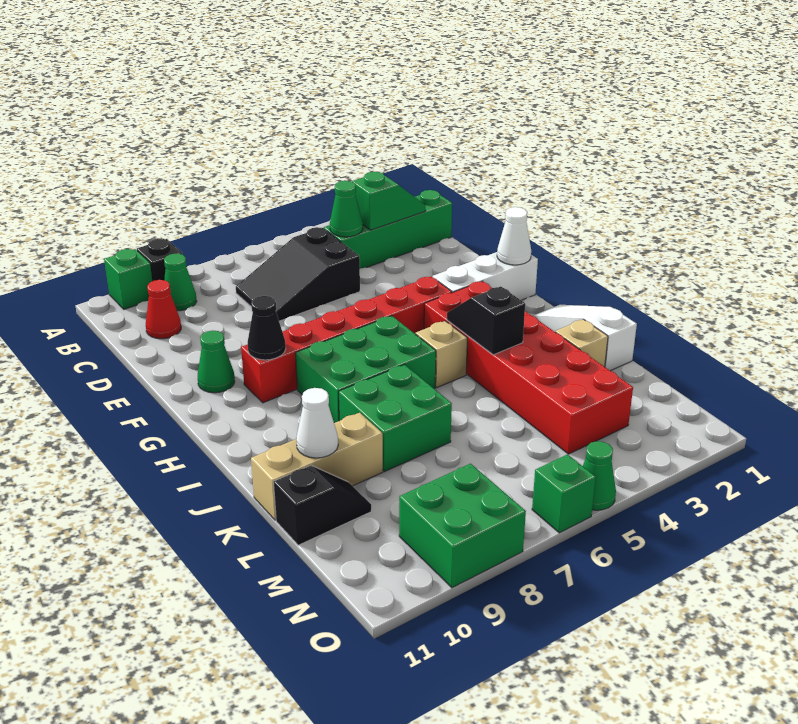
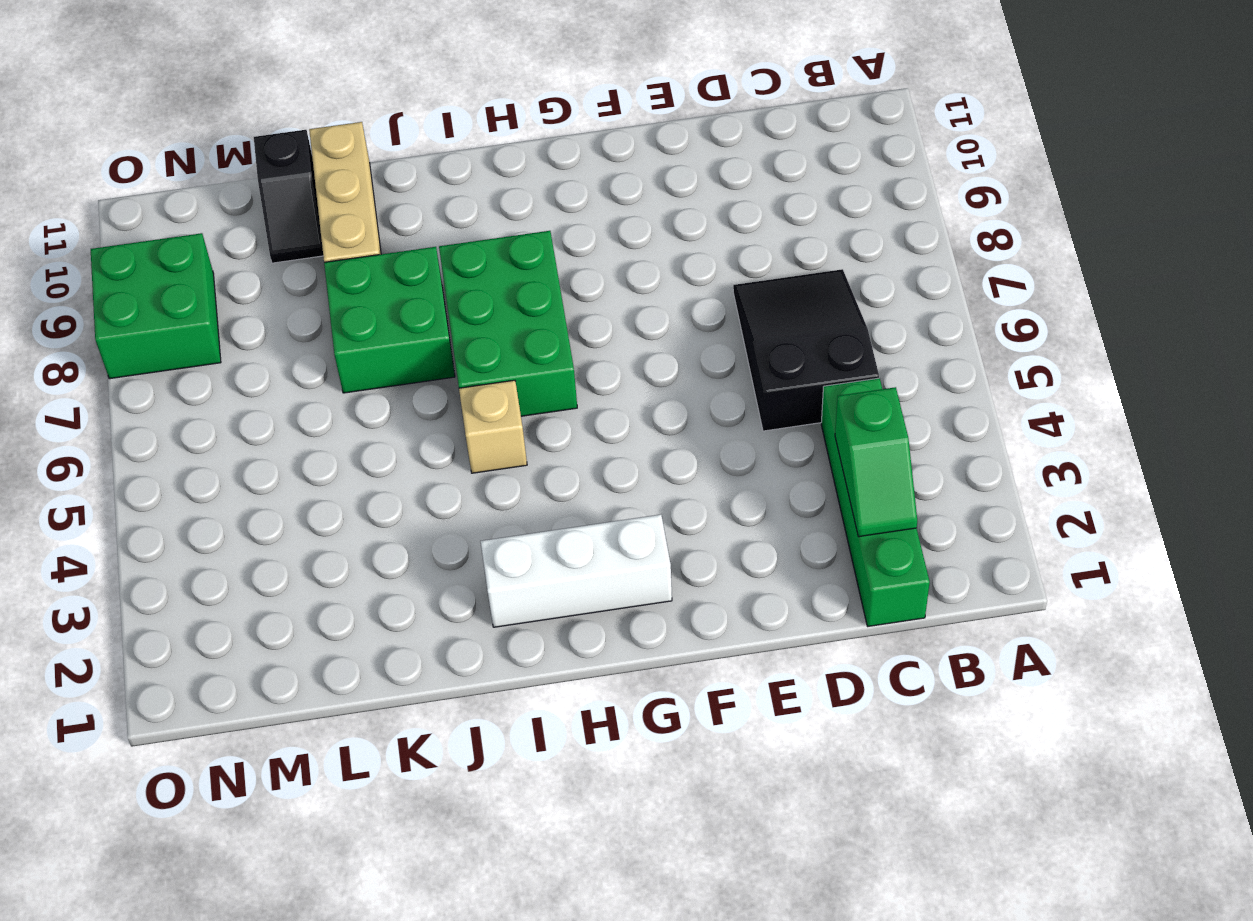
white 1x3 brick [481,515,672,627] -> white 1x3 brick turned to [433,252,538,300]
none -> black 1x1 brick [137,239,182,281]
none -> green 1x1 brick [104,249,152,309]
none -> green 1x1 cone [164,253,197,311]

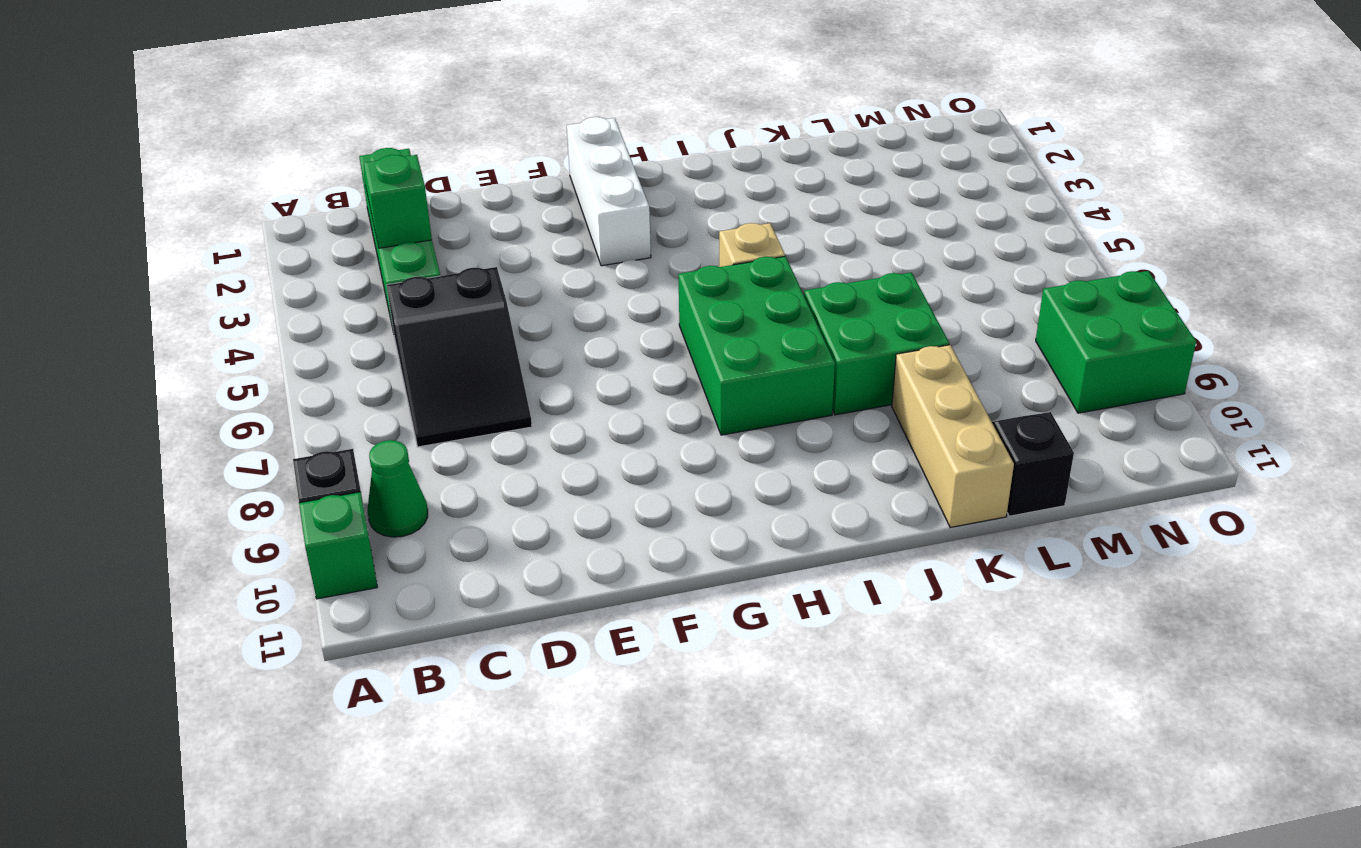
none -> red 1x1 cone [146,280,181,339]
none -> green 1x1 cone [198,331,235,393]
none -> red 1x6 brick [241,277,452,403]

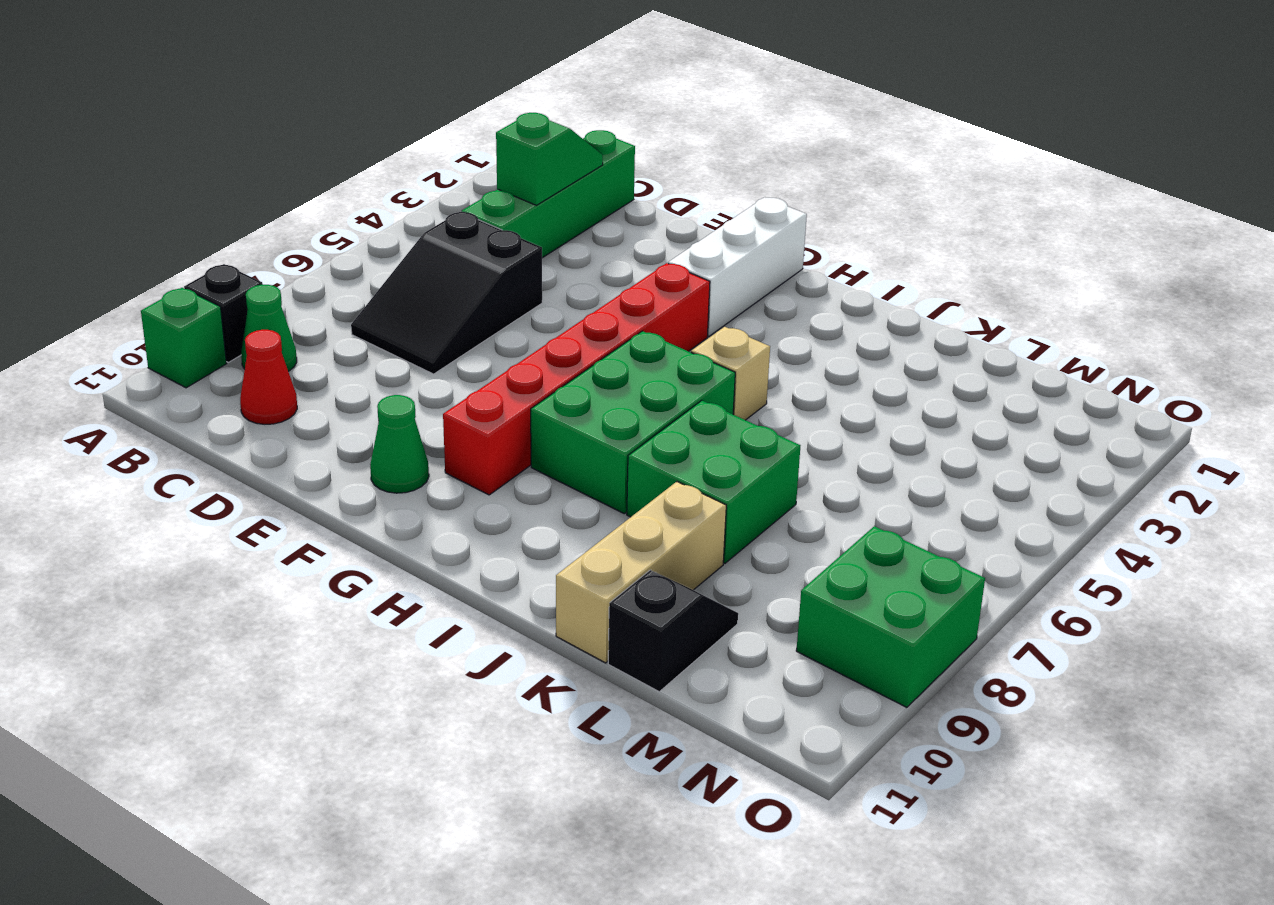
none -> red 2x6 brick [424,281,633,454]
none -> white 1x3 slope [534,305,637,371]
none -> tan 1x1 brick [555,319,608,367]

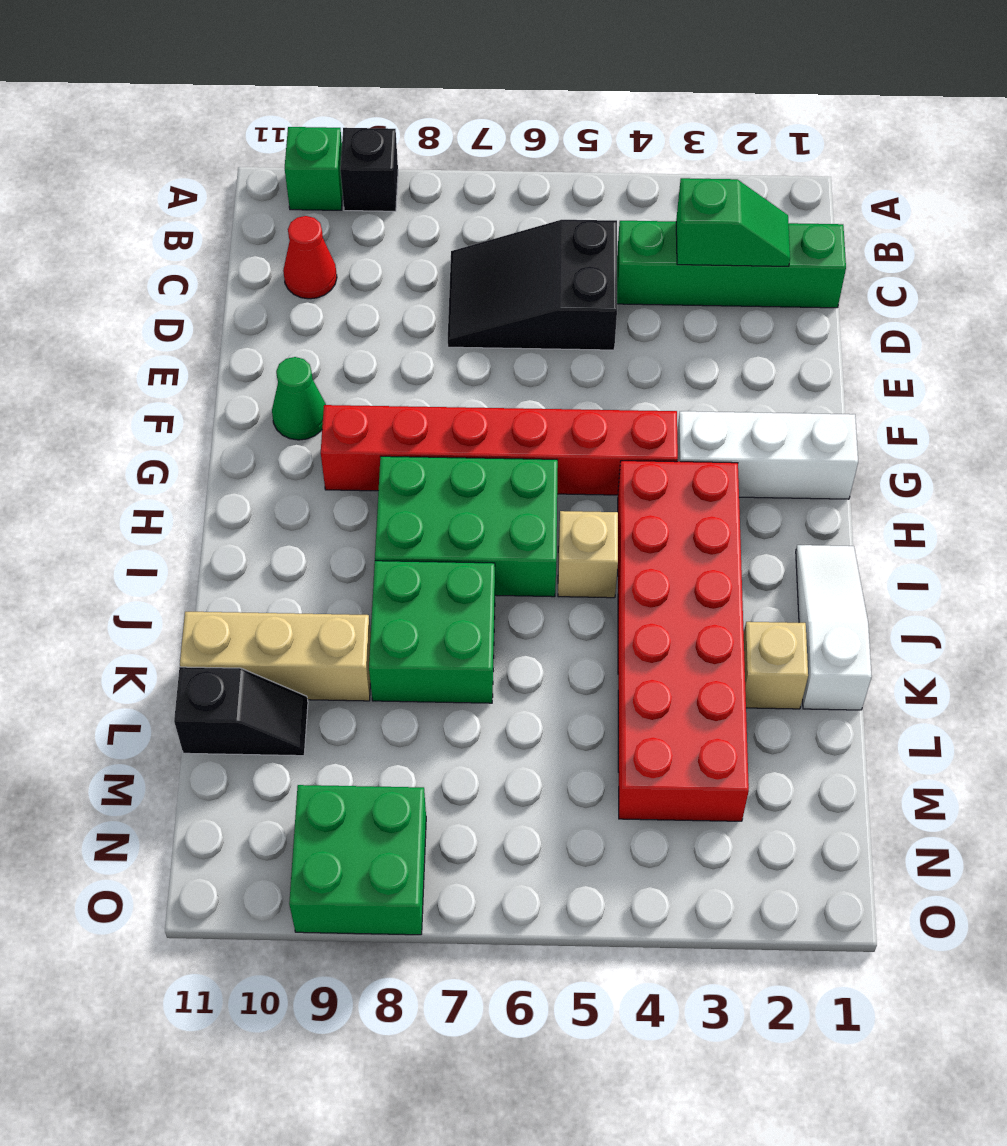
none -> green 1x1 cone [164,253,197,311]
none -> green 1x1 cone [583,441,616,510]
none -> green 1x1 brick [532,454,596,533]

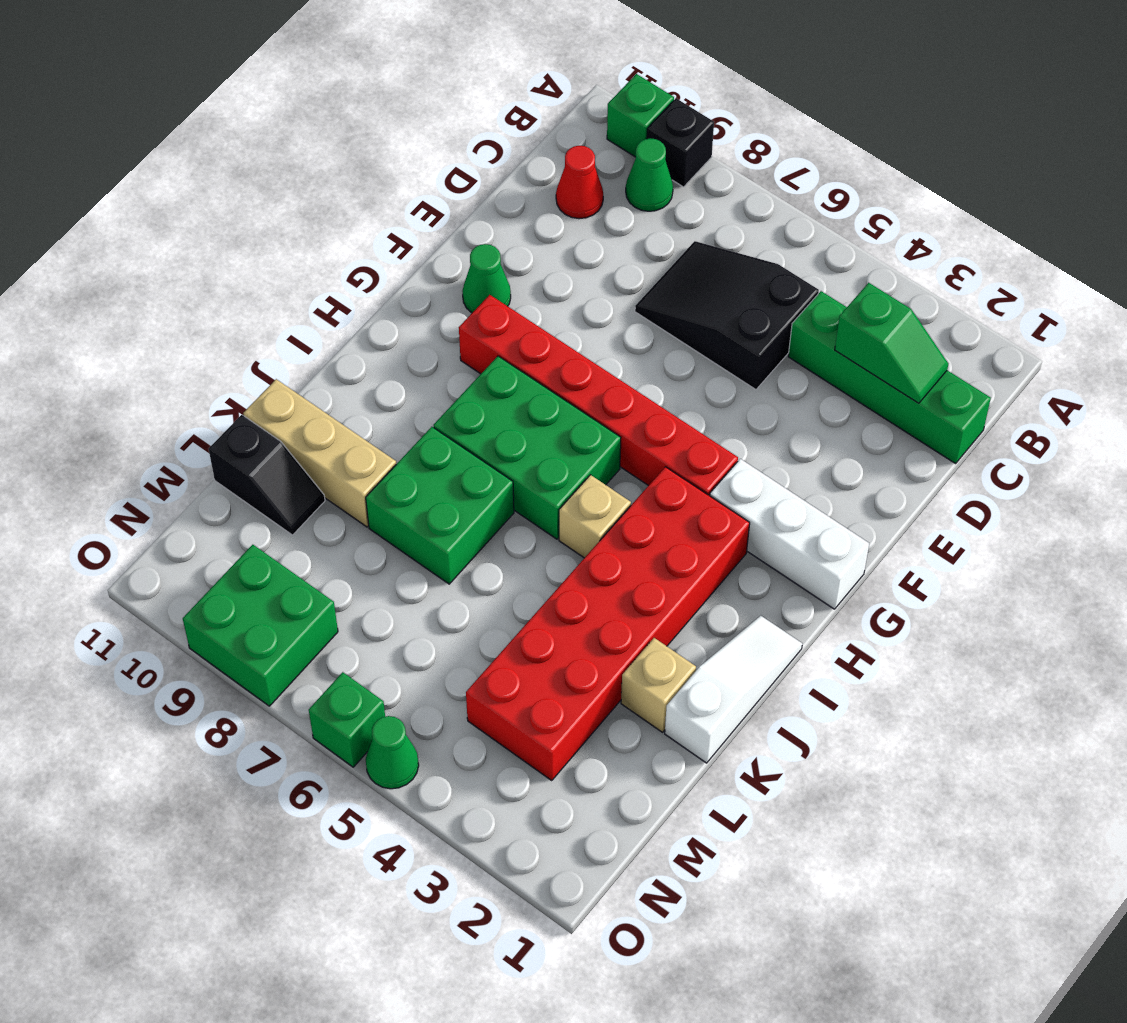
none -> green 1x1 cone [330,181,363,237]
none -> white 1x1 cone [497,207,531,265]
none -> black 1x1 cone [248,296,286,360]

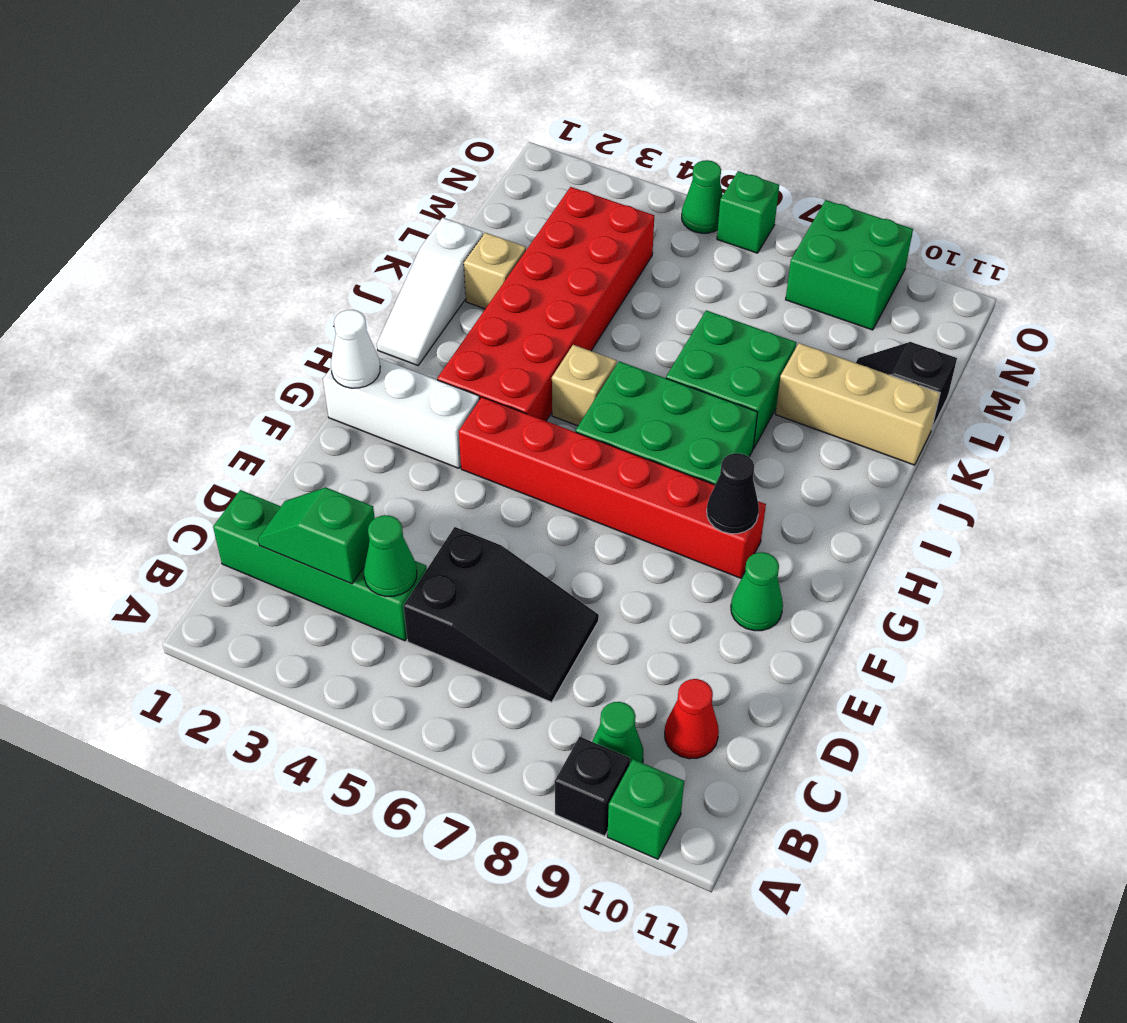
none -> black 1x2 slope [447,286,525,355]
none -> white 1x1 cone [296,388,338,458]

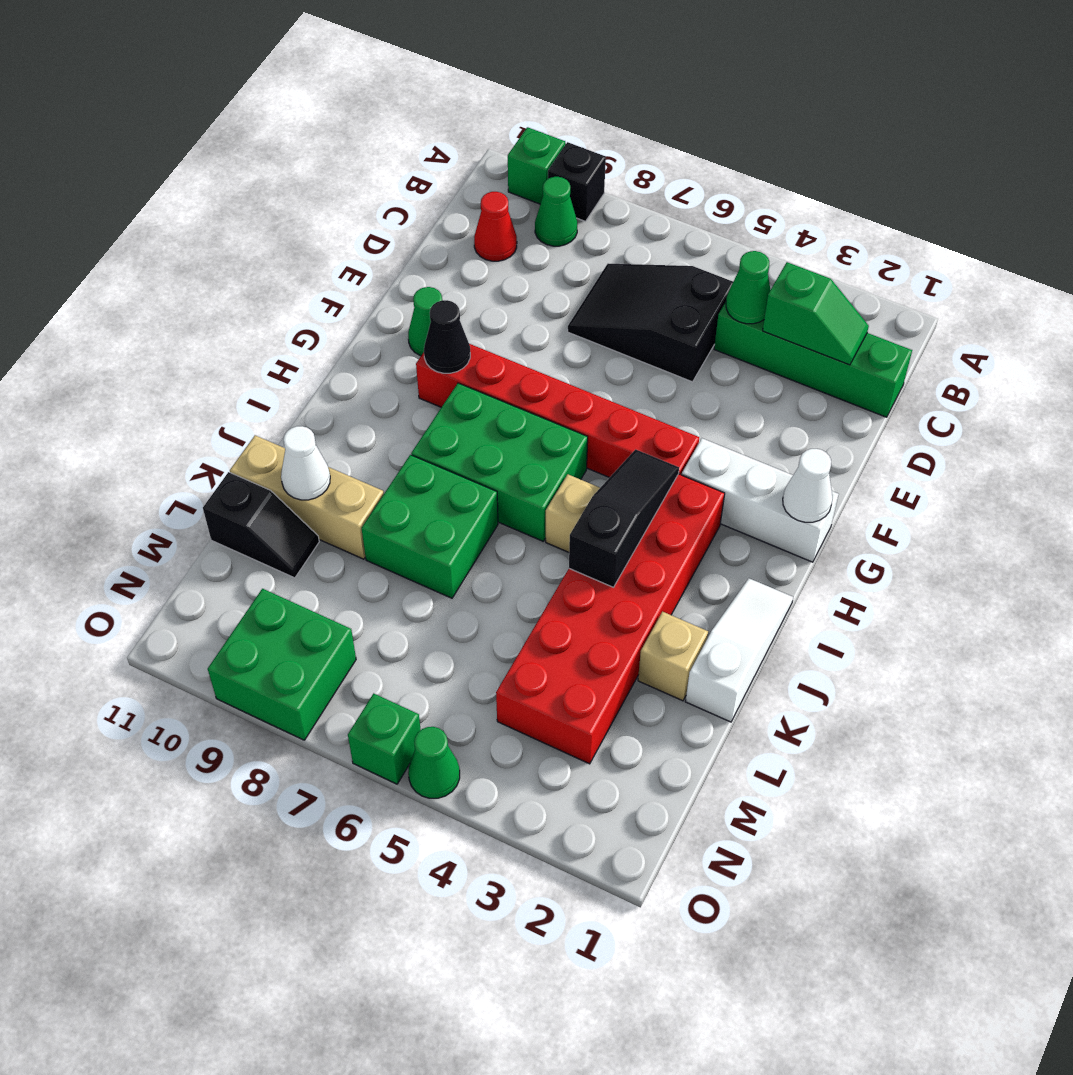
black 1x3 slope [569,449,679,587] -> black 1x2 slope [447,286,525,355]

